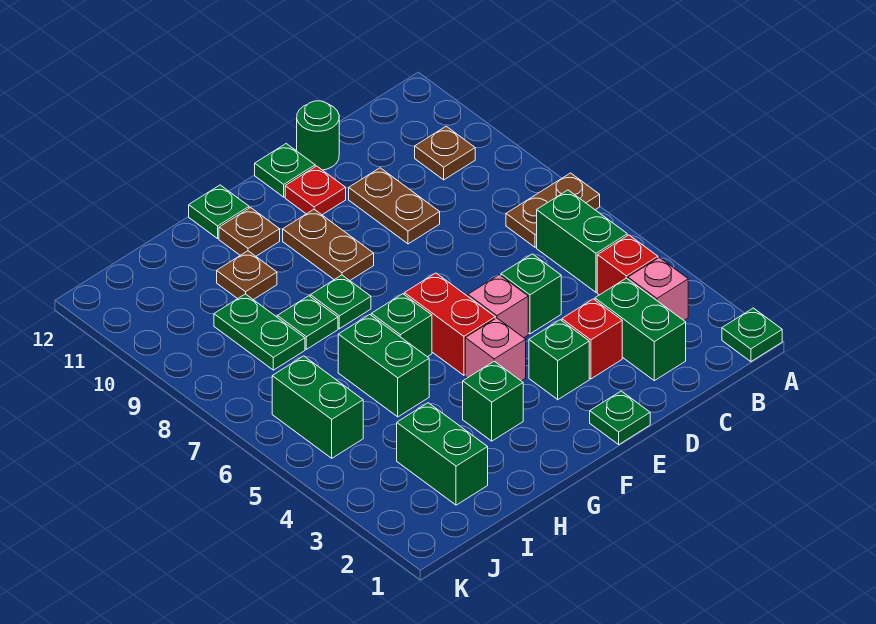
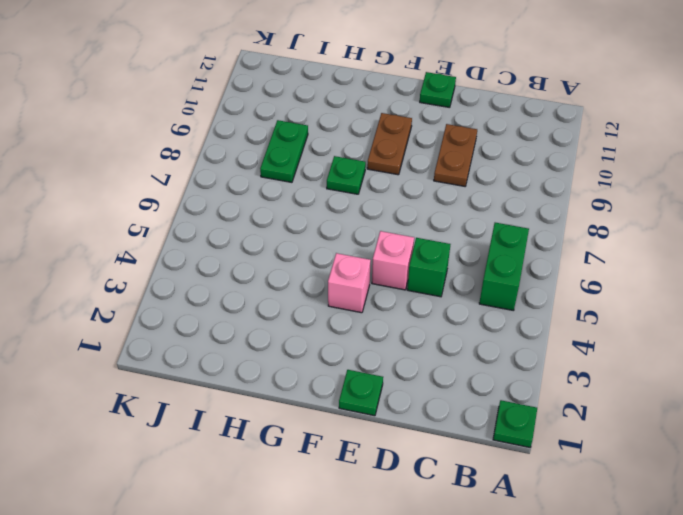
none -> brown 1x2 plate [506,173,600,247]
none -> pink 1x1 brick [628,257,688,320]
none -> red 1x1 brick [597,235,658,295]
none -> brown 1x1 plate [415,126,475,180]

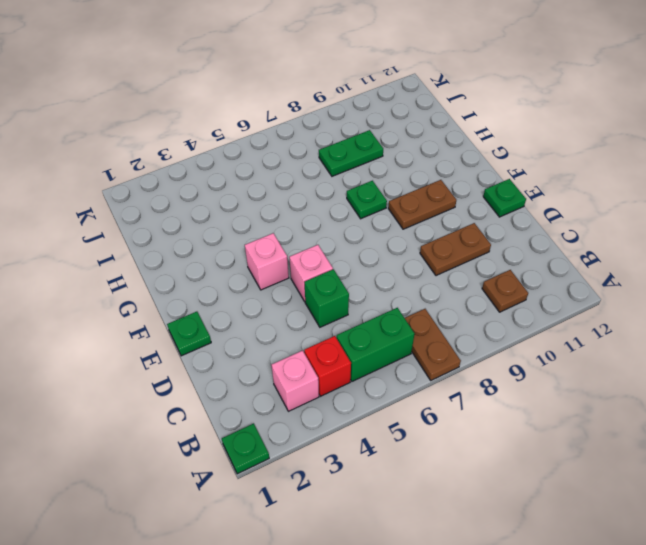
none -> green 1x2 brick [595,278,686,381]
none -> red 1x1 brick [562,299,622,379]
none -> green 1x1 round brick [297,101,339,170]
none -> green 1x1 brick [529,320,589,400]

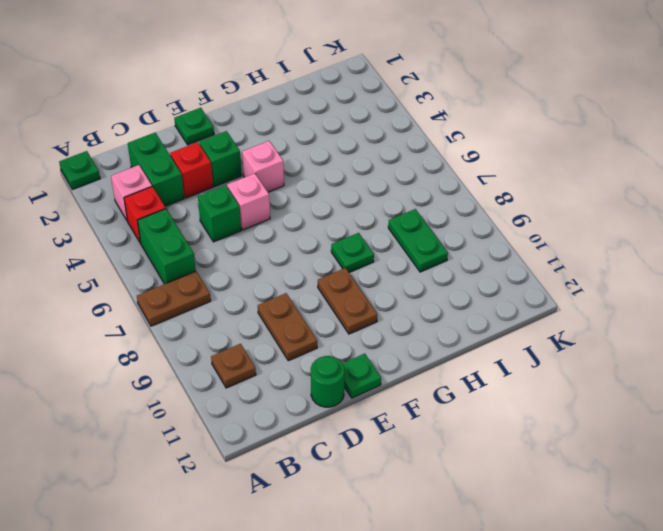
none -> red 1x1 plate [285,166,346,215]
none -> red 1x2 brick [404,273,495,375]
none -> green 1x1 brick [463,361,523,441]
none -> green 1x1 brick [371,294,432,357]

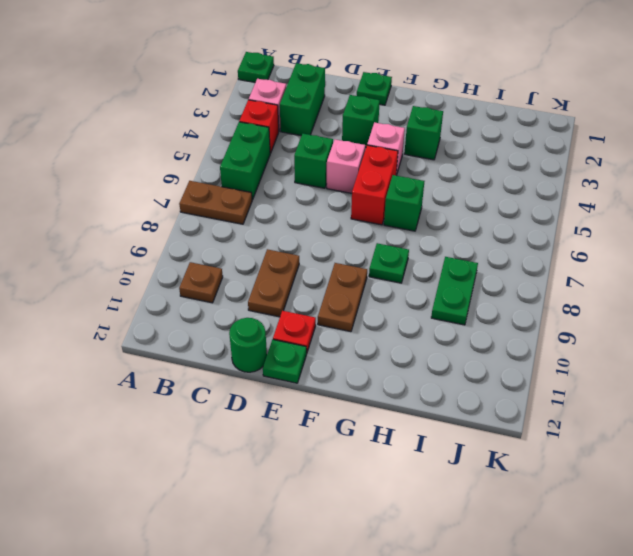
none -> red 1x1 brick [562,299,622,379]
none -> brown 1x1 plate [219,208,280,256]
none -> green 1x1 plate [189,185,249,238]
none -> green 1x2 brick [338,315,429,417]

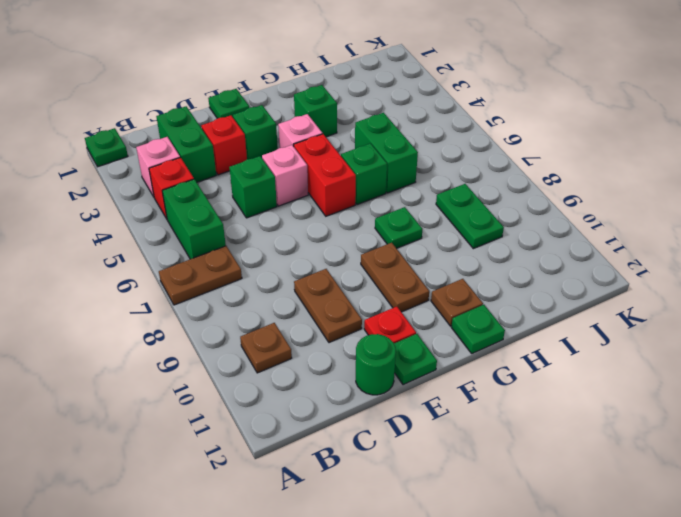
none -> green 1x1 plate [277,296,338,349]
none -> brown 1x1 plate [217,251,277,300]
none -> green 1x2 brick [397,403,488,505]
none -> green 1x2 brick [272,356,363,458]

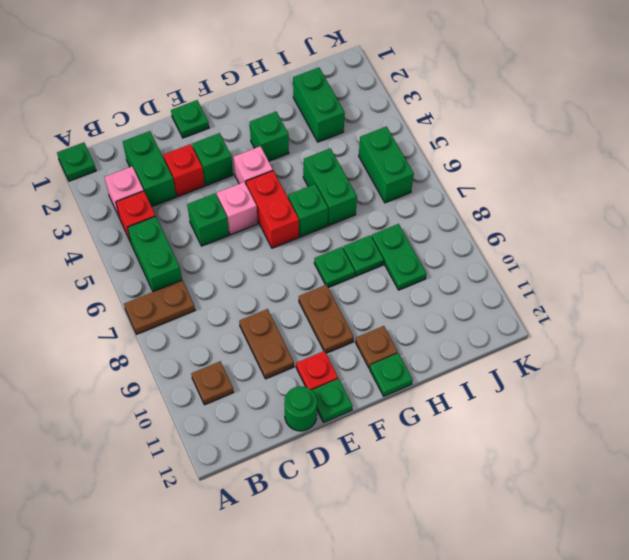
none -> brown 1x1 plate [217,251,277,300]

